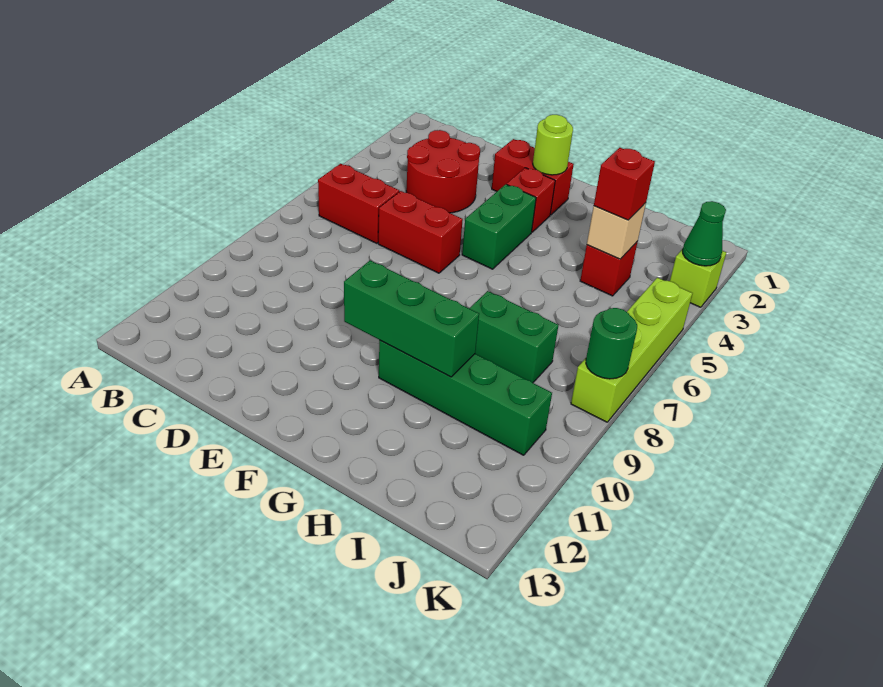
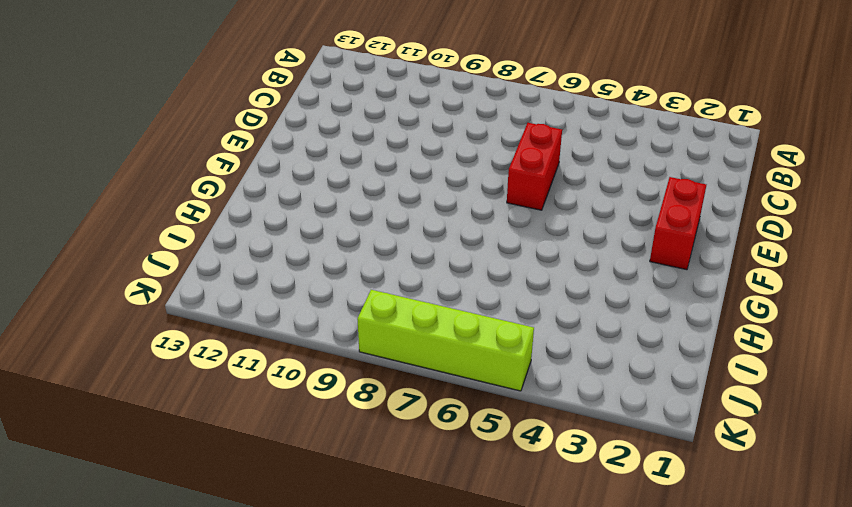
none -> red 1x2 brick [318,164,399,243]
none -> red 2x2 round brick [406,130,480,213]
none -> red 1x1 brick [507,168,555,232]

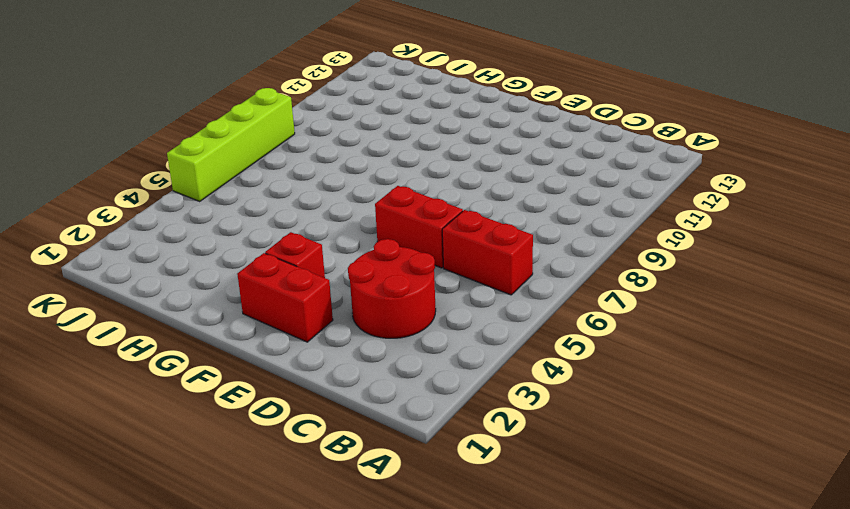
none -> green 1x2 brick [462,184,536,269]
none -> green 1x4 brick [379,340,552,455]
none -> green 1x2 brick [469,291,558,383]

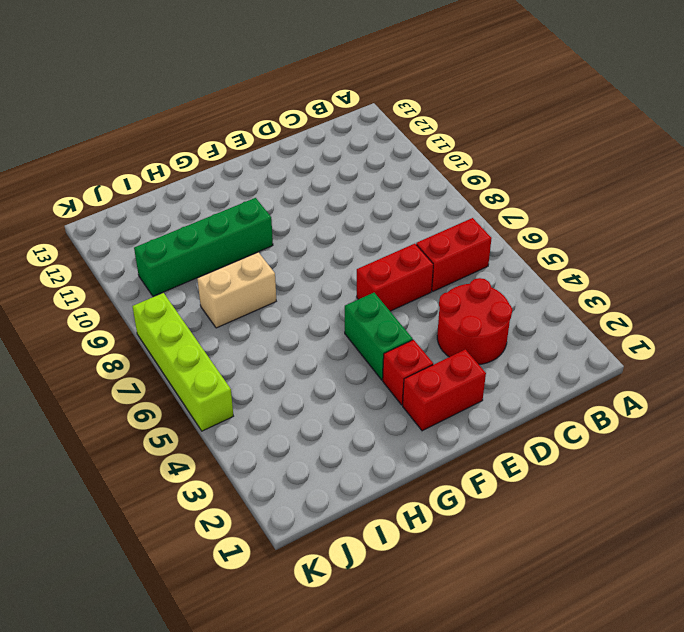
tan 1x2 brick [197,252,276,328] -> green 1x2 brick [469,291,558,383]
none -> red 1x1 brick [580,241,638,296]
none -> lime 1x1 brick [670,249,726,307]
none -> lime 1x1 round brick [533,115,573,175]

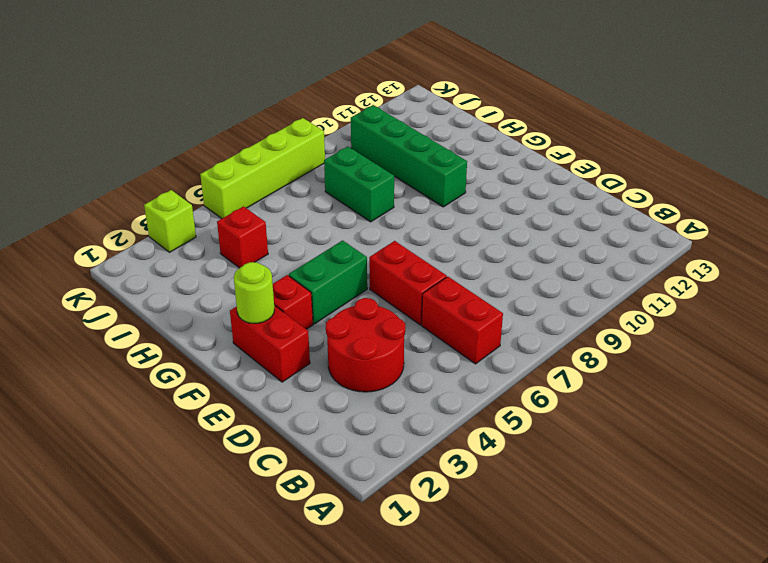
none -> green 1x3 brick [344,260,479,377]
none -> tan 1x1 brick [587,203,646,259]
none -> green 1x1 cone [683,201,726,266]

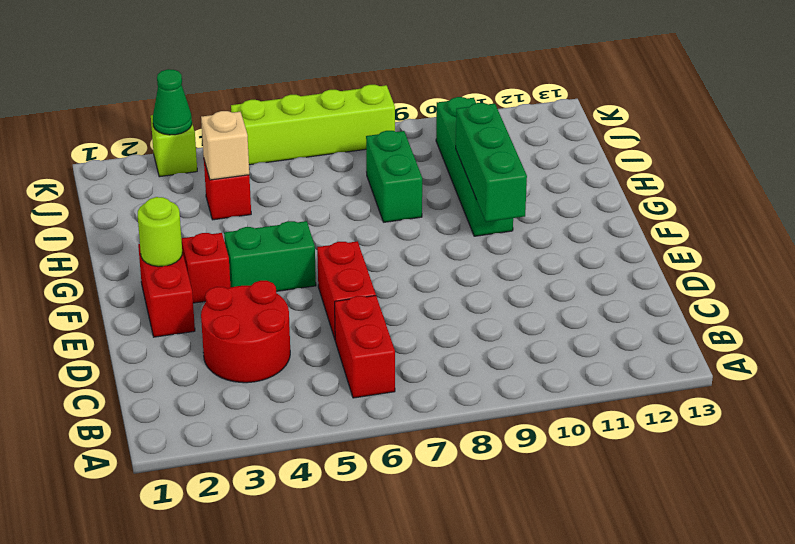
none -> green 1x1 round brick [586,308,637,379]
none -> red 1x1 brick [594,148,655,220]

